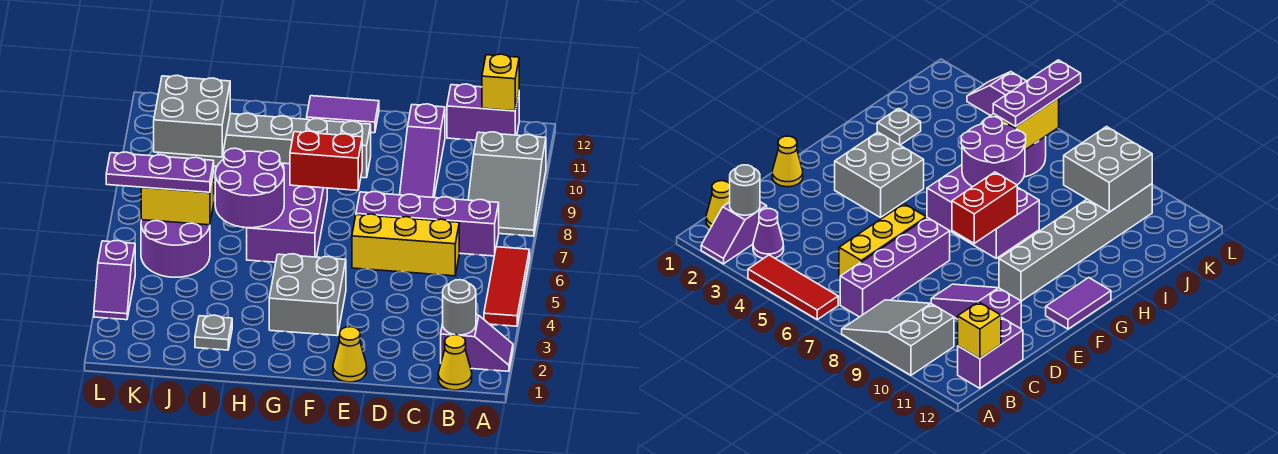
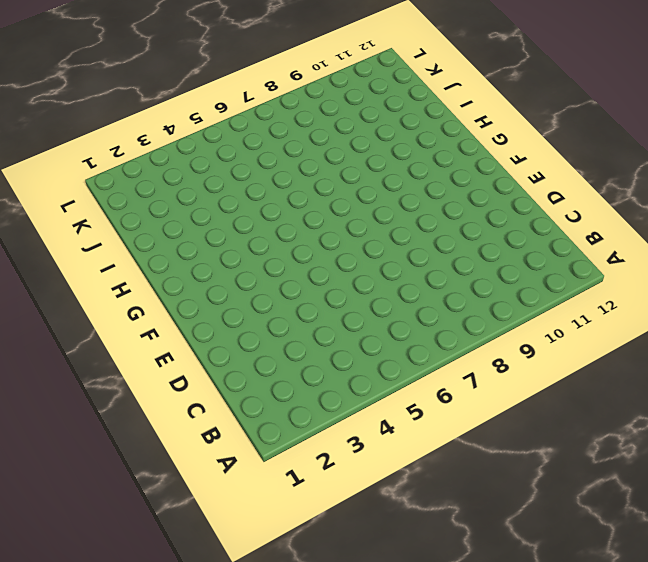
none -> purple 1x2 slope [441,315,513,371]
none -> red 1x3 tile [484,247,530,326]
none -> grey 2x3 slope [468,132,546,236]

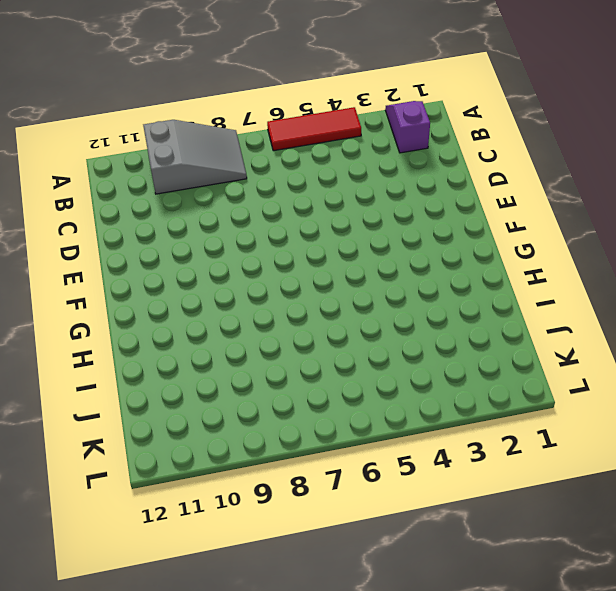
none -> yellow 1x1 cone [438,335,472,390]
none -> purple 1x1 cone [753,209,784,259]
none -> purple 1x4 brick [356,192,499,256]

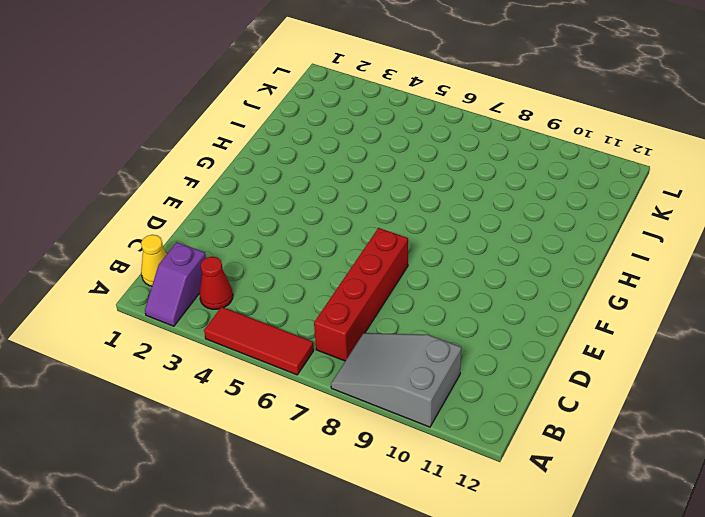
red 1x1 cone [199,257,233,309] -> purple 1x1 cone [753,209,784,259]
red 1x4 brick [314,228,408,361] -> purple 1x4 brick [356,192,499,256]
none -> purple 1x2 brick [447,84,519,140]
none -> yellow 1x3 brick [352,214,459,276]
none -> purple 1x3 slope [400,104,445,198]

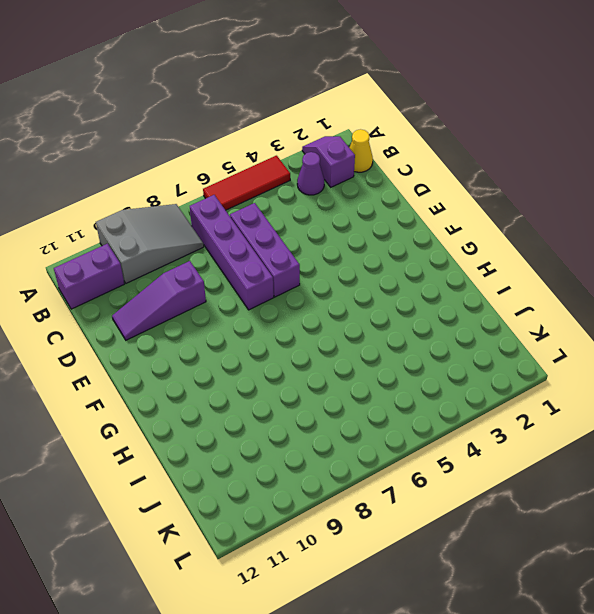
purple 1x2 brick [54,244,124,309] -> purple 1x2 brick turned to [447,84,519,140]
purple 1x3 brick [230,203,300,297] -> yellow 1x3 brick [352,214,459,276]
purple 1x3 slope [112,261,206,340] -> purple 1x3 slope turned to [400,104,445,198]
none -> yellow 1x1 cone [333,327,367,382]
none -> grey 2x2 brick [269,254,346,336]
none -> grey 1x6 brick [158,113,371,178]

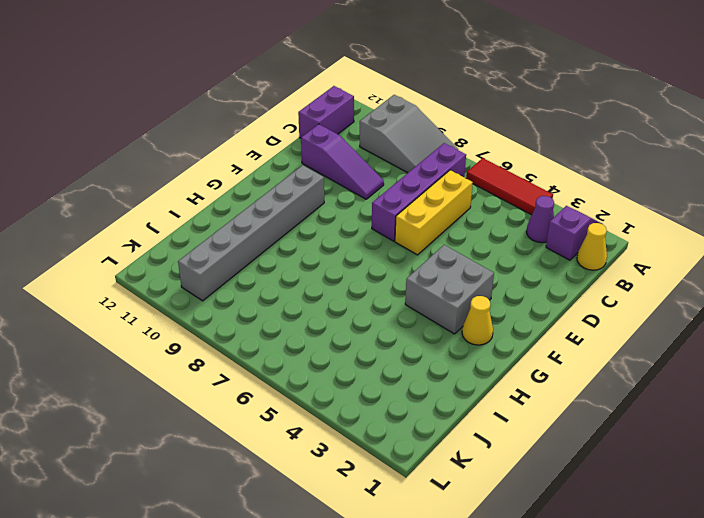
yellow 1x1 cone [462,296,493,345] -> yellow 1x1 cone moved to [333,327,367,382]
none -> purple 1x2 tile [307,96,379,133]
none -> purple 2x3 brick [247,163,327,262]
none -> grey 1x1 plate [195,315,232,350]

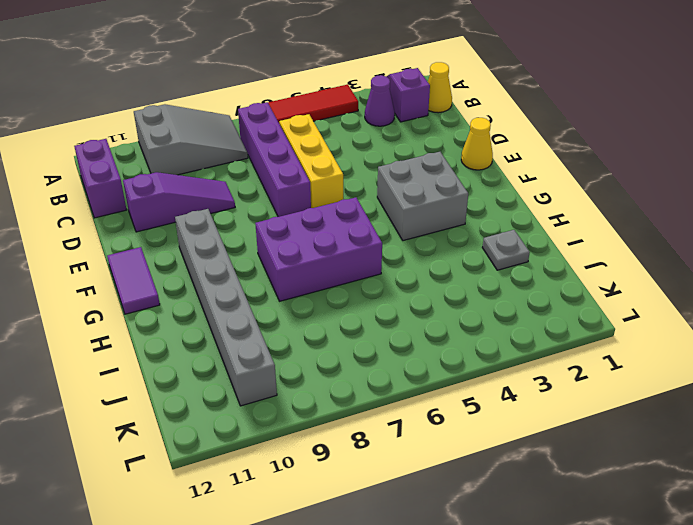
none -> purple 2x2 round brick [141,220,210,277]
none -> purple 1x2 slope [94,241,135,320]
none -> grey 1x1 round brick [443,280,476,335]

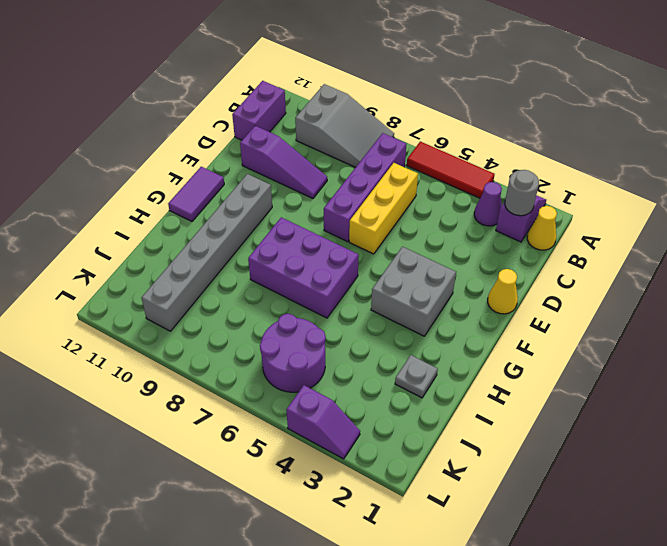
none -> yellow 1x1 brick [482,54,519,111]
none -> red 1x2 brick [290,131,362,190]
none -> purple 2x2 round brick [215,148,284,228]

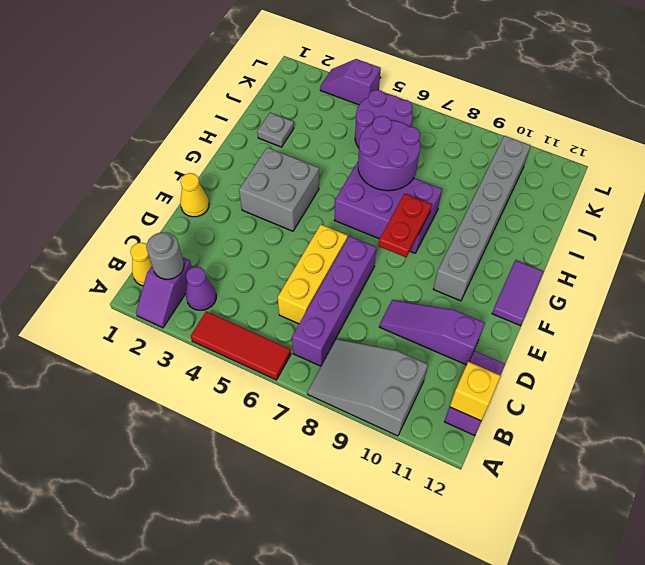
red 1x2 plate [379,194,432,257] -> red 1x2 brick [290,131,362,190]
none -> yellow 1x2 brick [141,173,214,225]
none -> grey 2x2 brick [154,75,230,157]
none -> purple 1x3 plate [106,152,214,192]

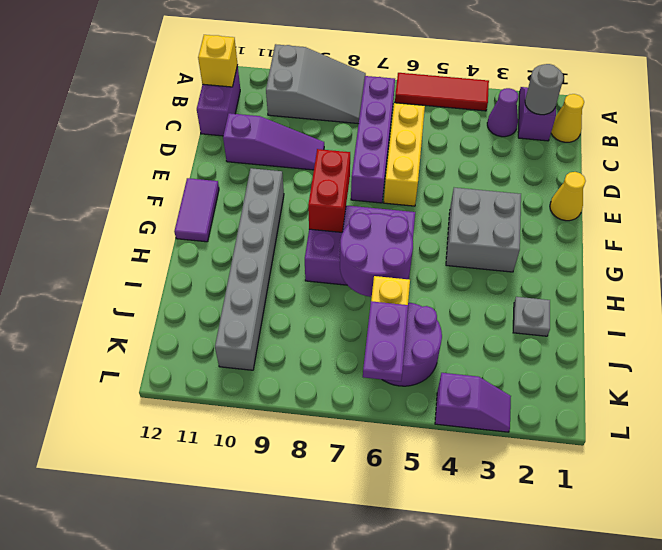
purple 1x2 plate [363,301,408,381] -> purple 1x3 plate [106,152,214,192]
none -> grey 2x2 brick [154,75,230,157]

